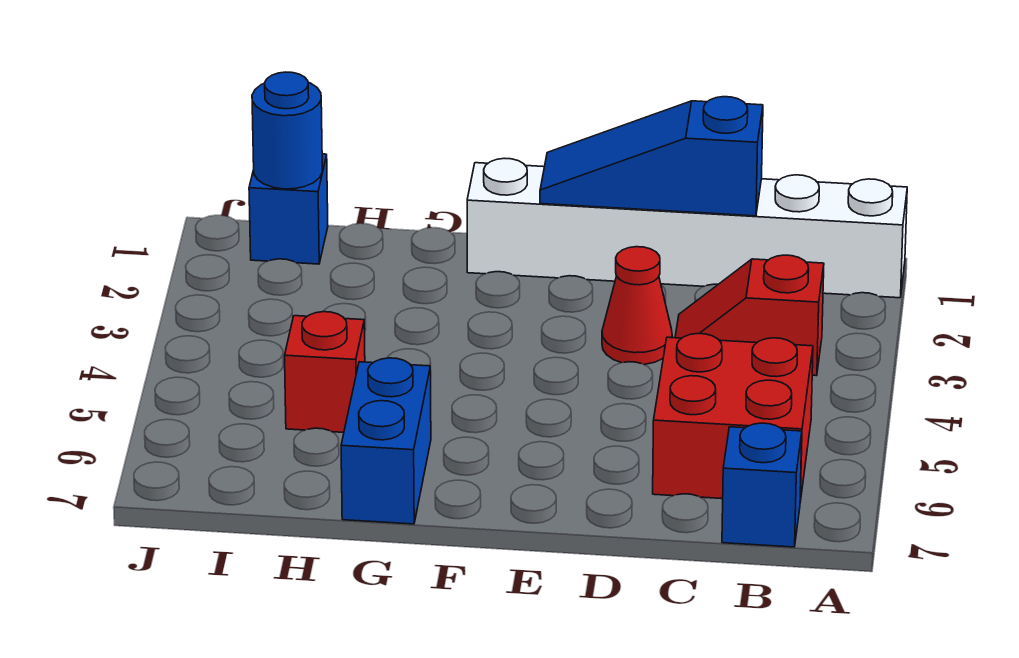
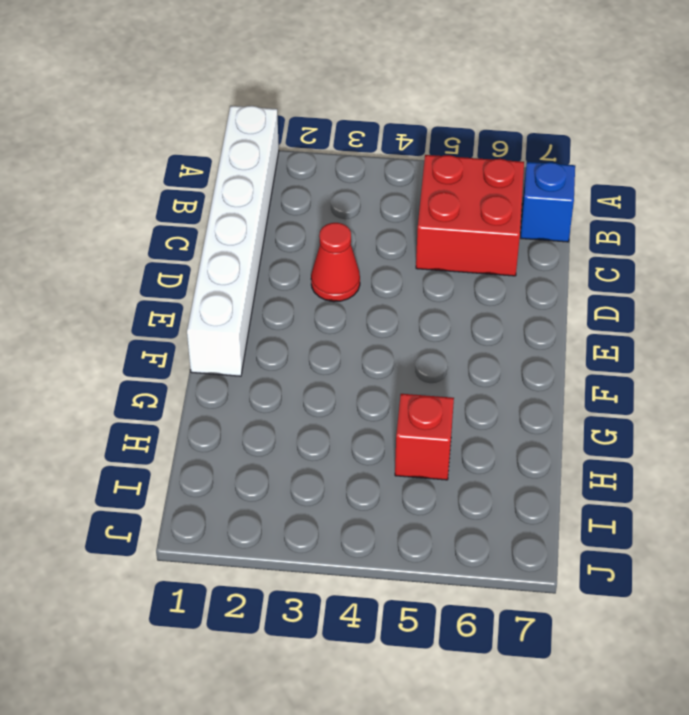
none -> red 1x2 slope [675,255,824,376]
none -> blue 1x2 brick [341,358,431,524]

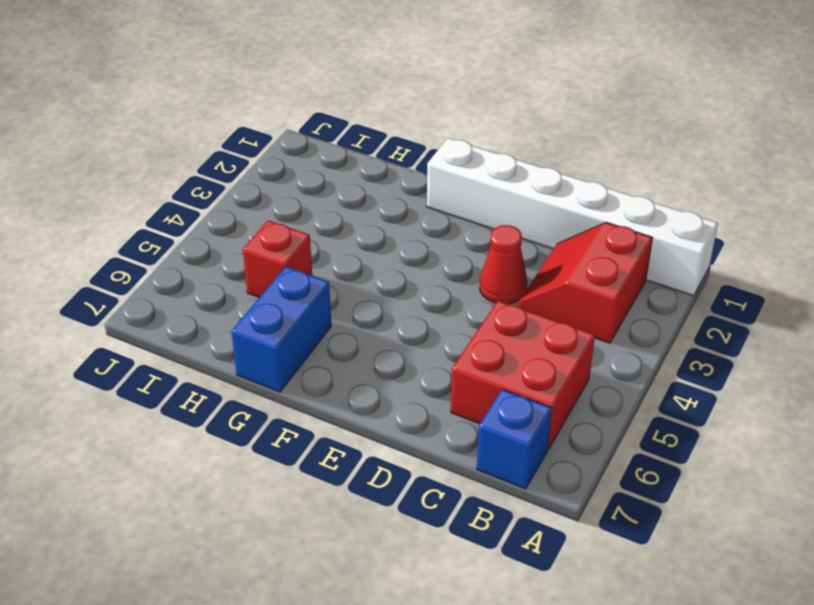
red 2x2 slope [518,223,652,343] -> red 1x2 slope [675,255,824,376]
none -> blue 1x1 brick [249,154,328,264]
none -> blue 1x3 slope [540,97,763,216]

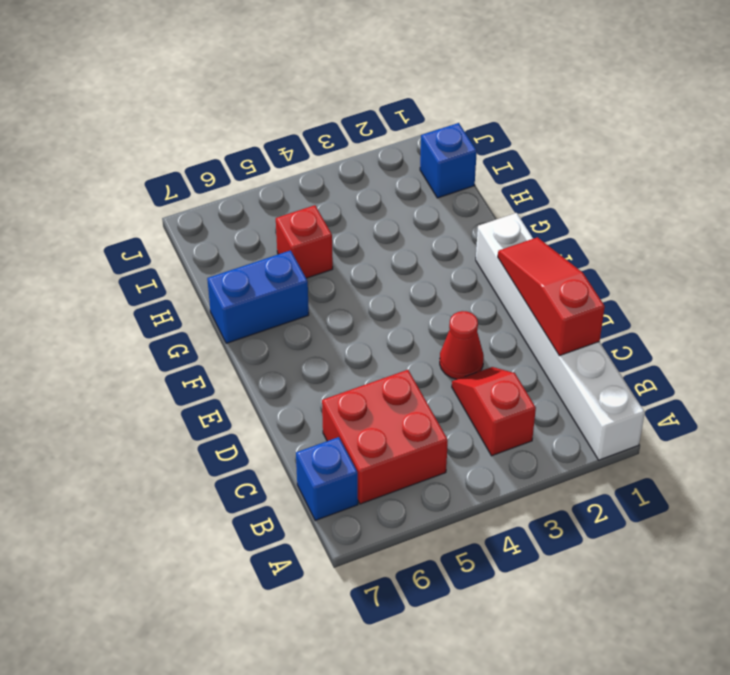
red 1x3 slope [498,237,605,356] -> blue 1x3 slope [540,97,763,216]
none -> blue 1x1 round brick [252,72,322,189]

